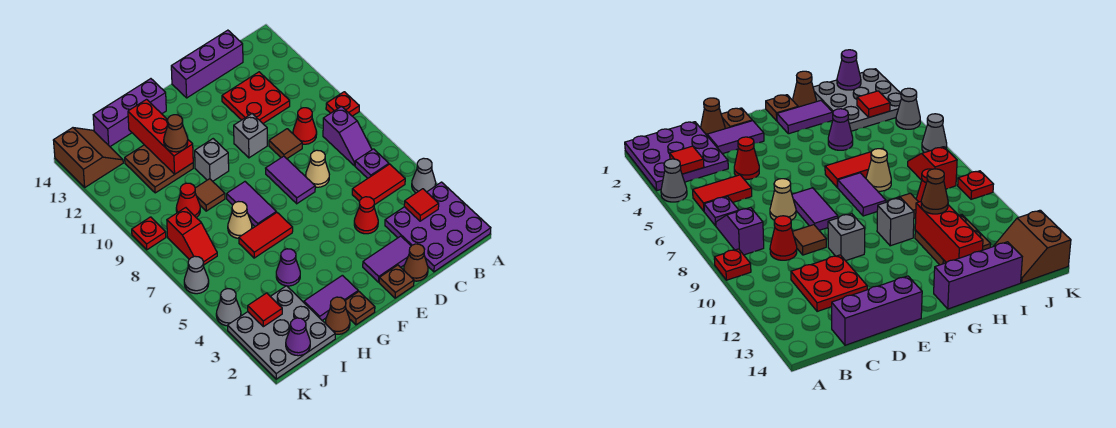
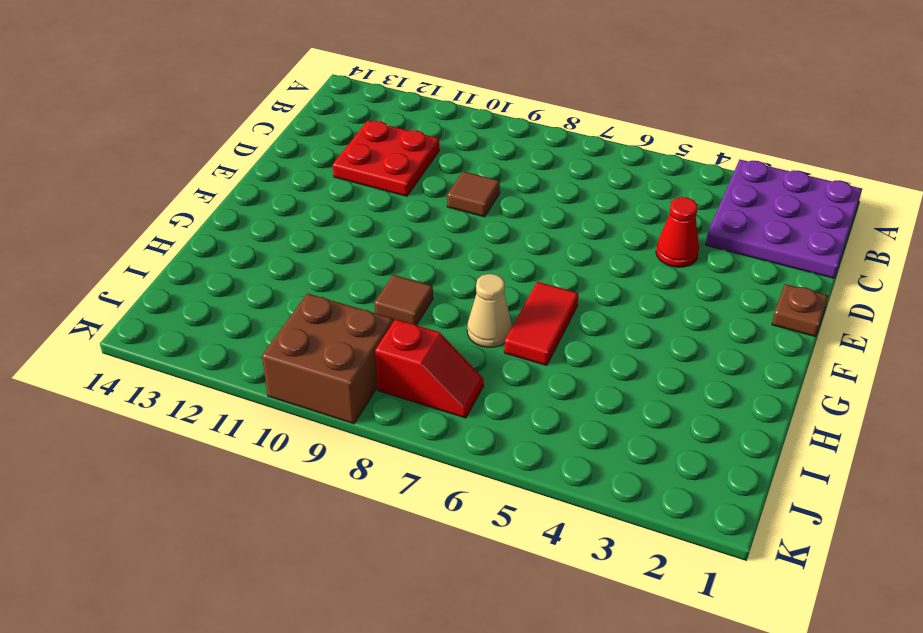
brown 2x2 brick [262,293,393,424] -> red 1x1 plate [132,217,166,250]
none -> grey 1x1 cone [412,158,436,193]
none -> red 1x1 plate [326,92,359,116]
none -> red 1x2 tile [352,164,405,205]
none -> purple 1x1 plate [355,149,389,178]

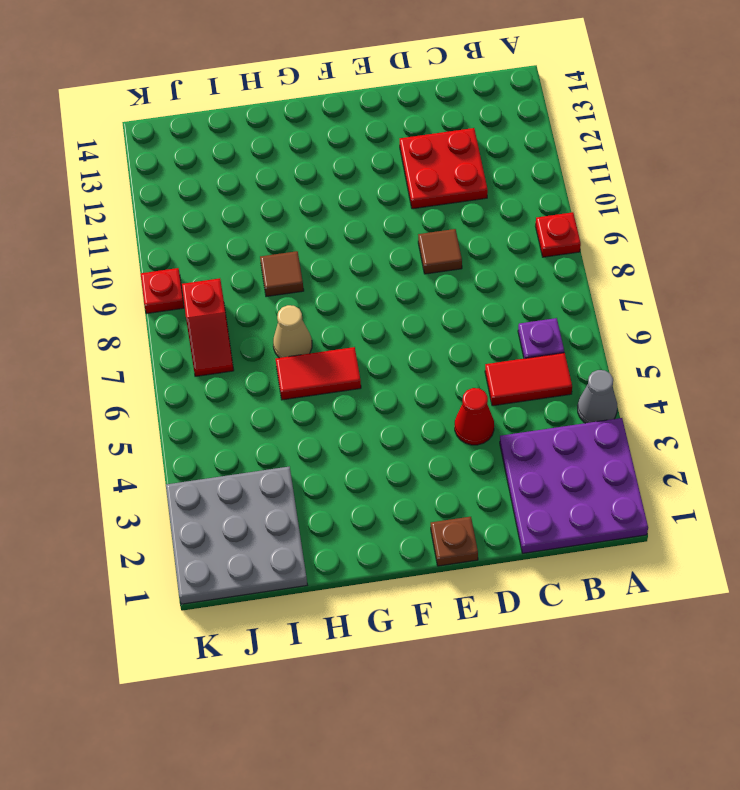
none -> purple 1x2 slope [323,107,372,166]
none -> red 1x1 cone [293,108,317,144]
none -> purple 1x3 brick [171,30,243,98]
none -> brown 1x1 cone [404,244,428,281]

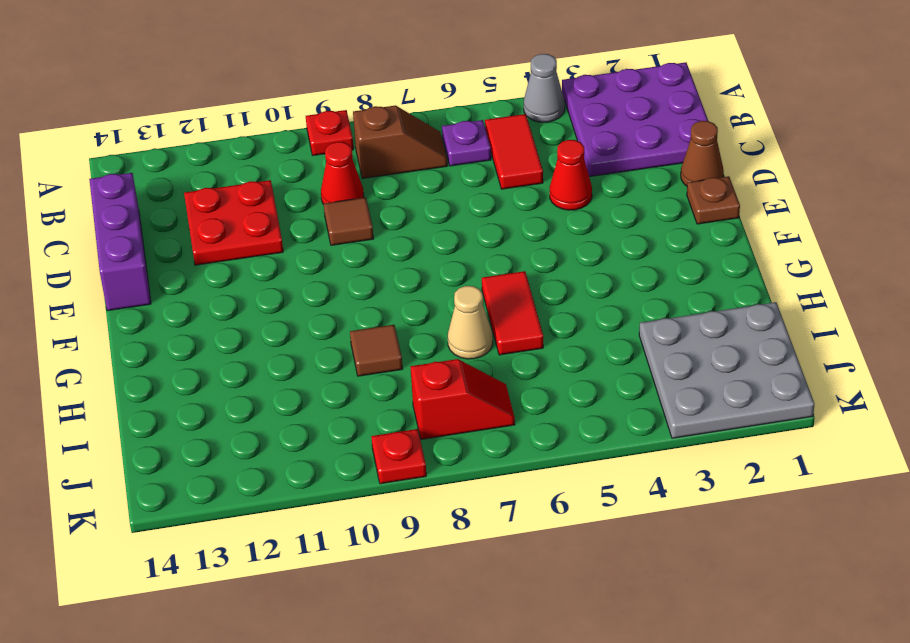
brown 1x2 slope [353,105,448,178] -> purple 1x2 slope [323,107,372,166]
none -> purple 1x2 tile [363,236,411,282]
none -> tan 1x1 cone [306,150,329,187]
none -> purple 1x2 tile [266,156,315,204]
none -> grey 1x1 brick [234,114,267,158]

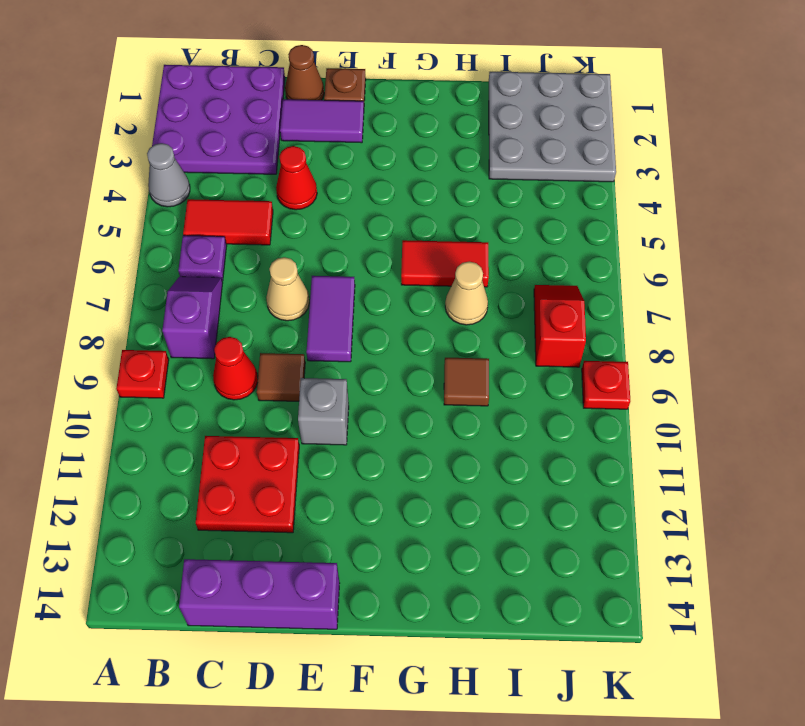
none -> brown 1x1 plate [345,291,375,325]
none -> purple 1x2 tile [304,275,358,320]
none -> purple 1x2 tile [227,182,276,226]
none -> grey 1x1 brick [195,139,229,181]

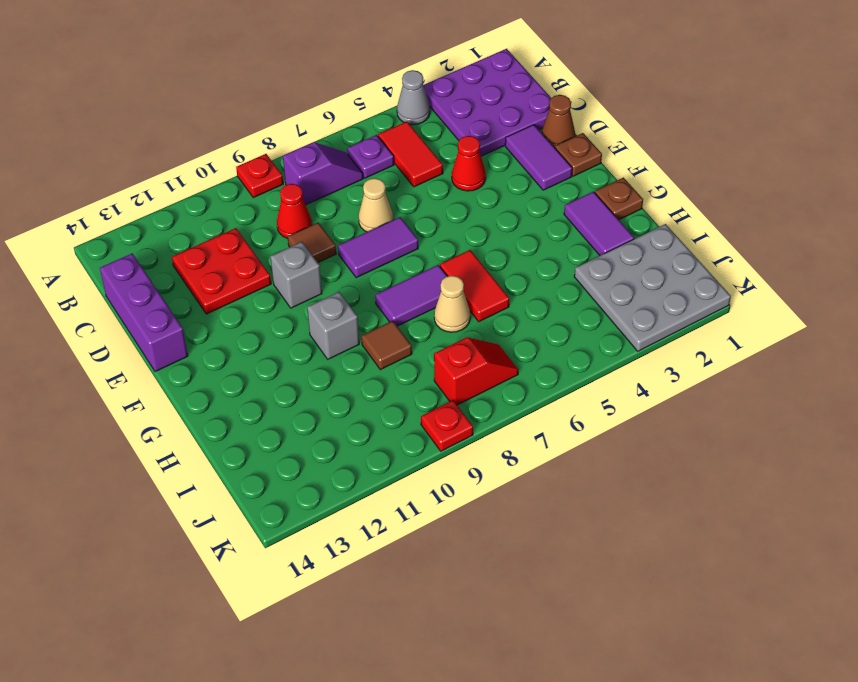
none -> purple 1x3 brick [93,79,166,146]
none -> brown 1x1 cone [325,297,350,334]
none -> purple 1x1 cone [276,249,300,286]
none -> brown 2x2 plate [125,145,193,193]

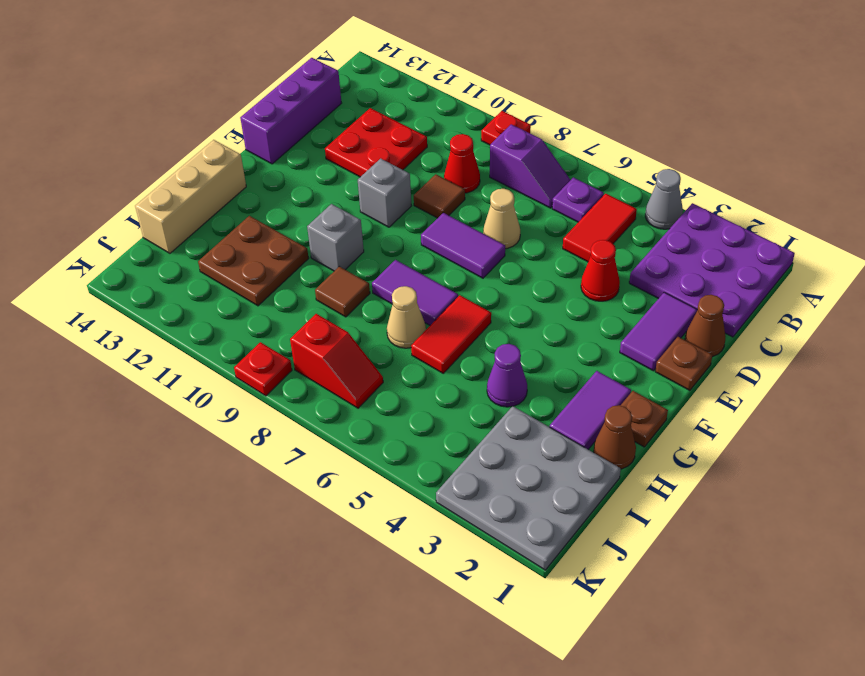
tan 1x3 brick [135,140,246,253] -> purple 1x3 brick [93,79,166,146]
none -> red 1x1 cone [176,183,200,218]
none -> brown 2x2 slope [53,128,123,187]
none -> grey 1x1 cone [216,289,241,326]
none -> grey 1x1 cone [184,256,209,294]

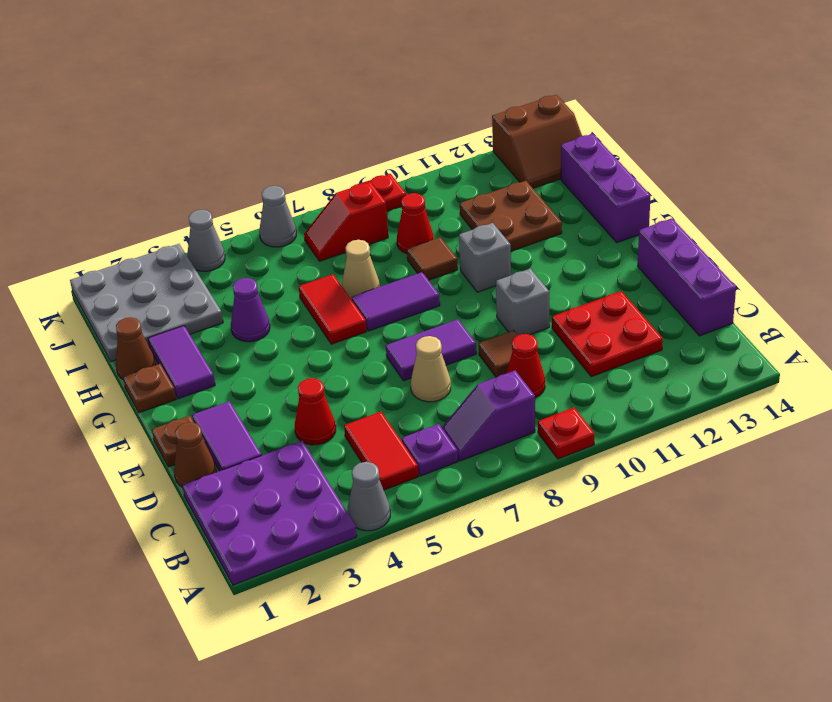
none -> red 1x1 tile [404,189,439,221]
none -> red 1x3 brick [128,100,193,174]
none -> purple 1x1 cone [286,318,310,356]
none -> red 1x1 tile [248,293,282,327]

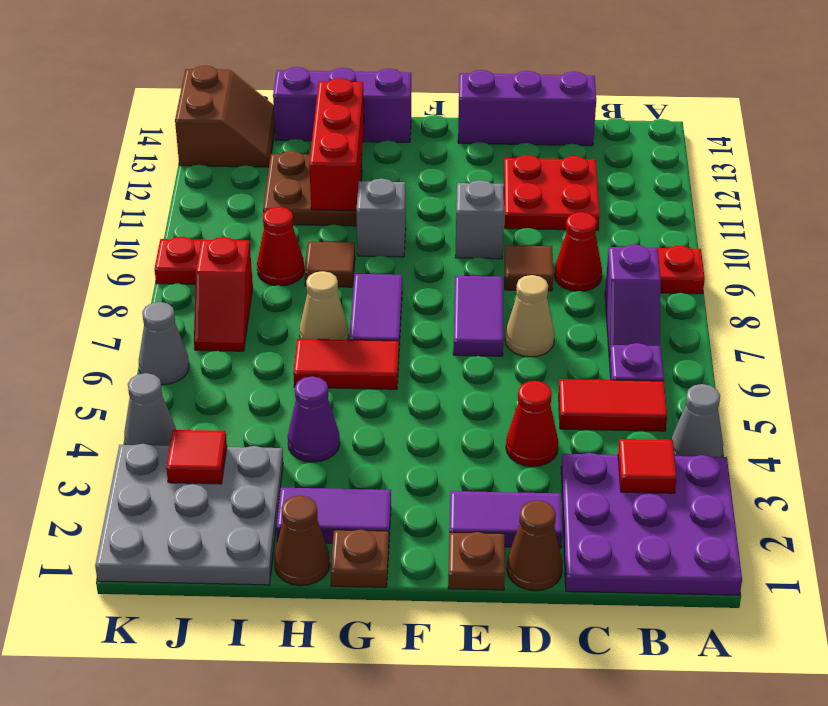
none -> purple 1x1 cone [286,318,310,356]
none -> brown 1x1 cone [164,115,188,152]

